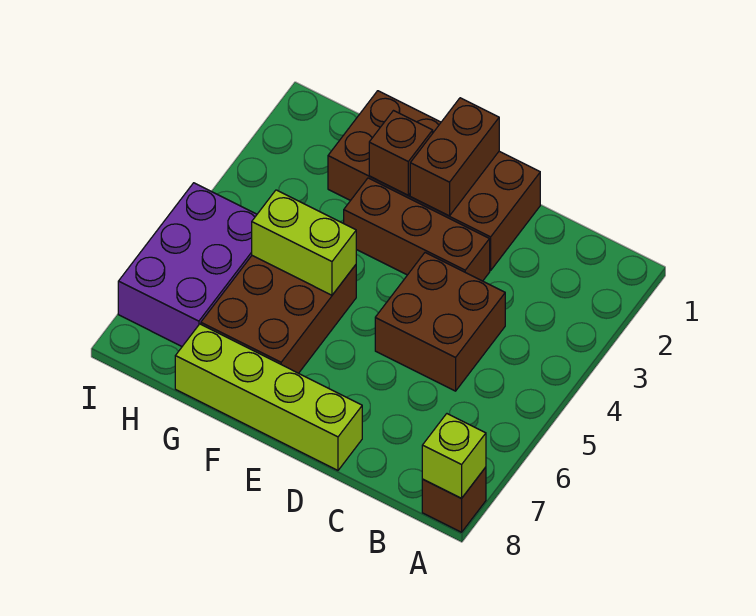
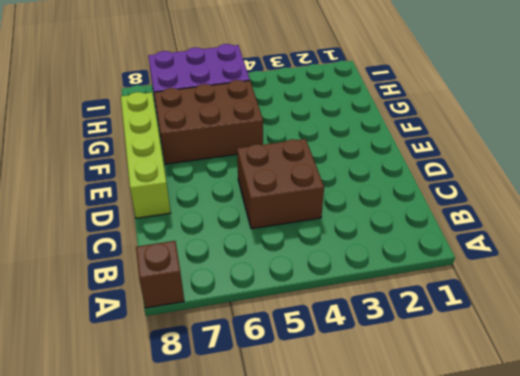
none -> brown 2x4 brick [328,91,540,270]
none -> brown 1x3 brick [344,178,490,281]

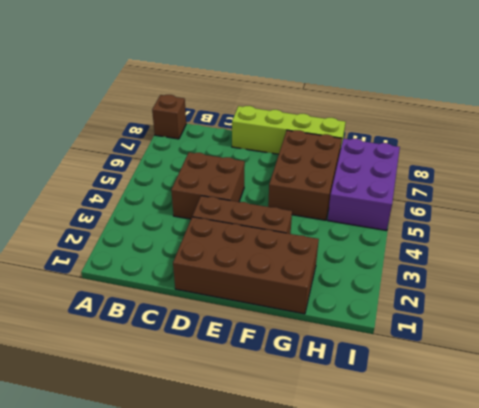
none -> lime 1x1 brick [422,414,486,498]
none -> brown 1x2 brick [410,98,499,216]

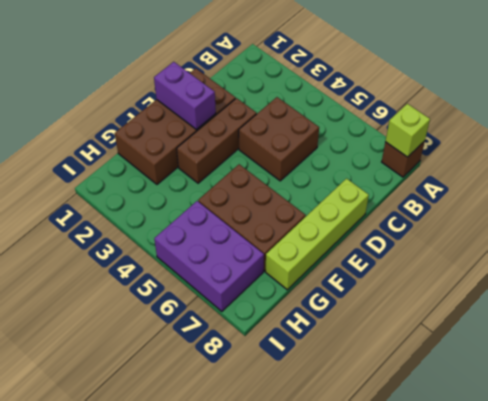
purple 1x2 brick [154,62,216,130] -> brown 1x2 brick [410,98,499,216]
none -> brown 1x1 brick [369,111,433,195]
none -> lime 1x2 brick [252,190,356,295]

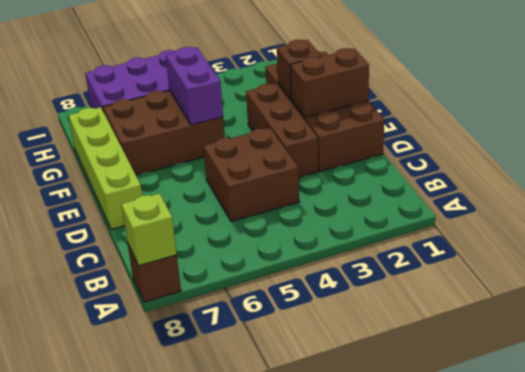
purple 1x2 brick [166,47,223,125] -> lime 1x2 brick [252,190,356,295]

